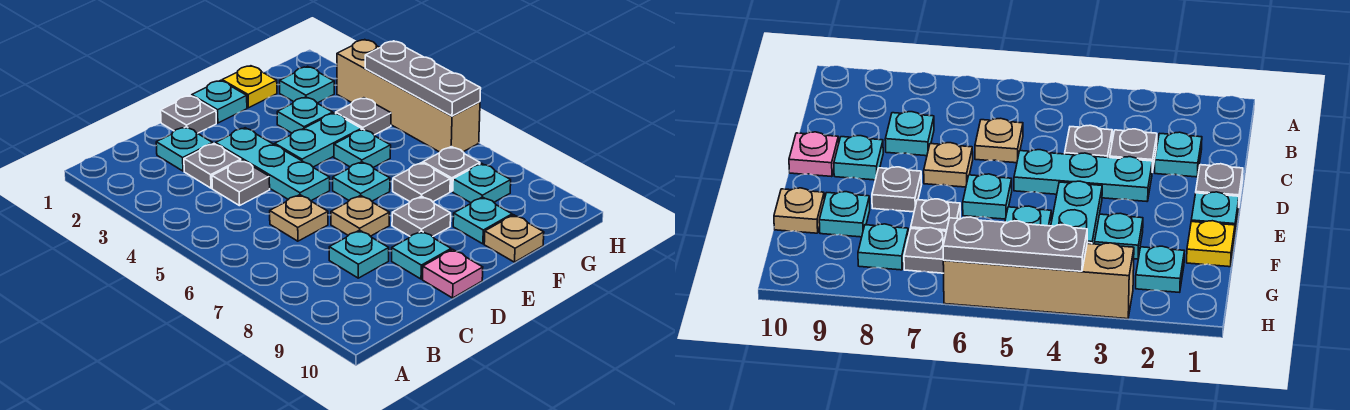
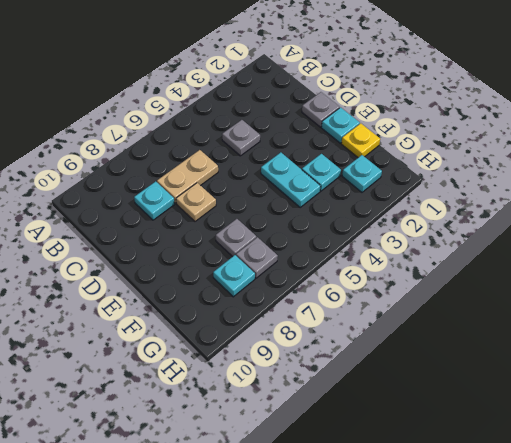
tan 1x2 plate [157,150,218,203] -> tan 1x1 plate [270,195,328,241]
none -> cyan 1x1 plate [156,127,213,171]
none -> grey 1x1 plate [184,144,241,188]
none -> cyan 1x3 plate [216,128,330,201]

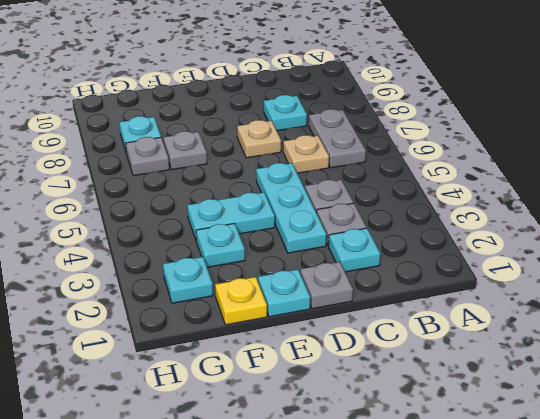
grey 1x2 plate [309,109,366,168] -> none
none -> cyan 1x1 plate [392,231,451,279]
none -> pink 1x1 plate [423,249,483,298]
none -> cyan 1x1 plate [333,162,390,201]

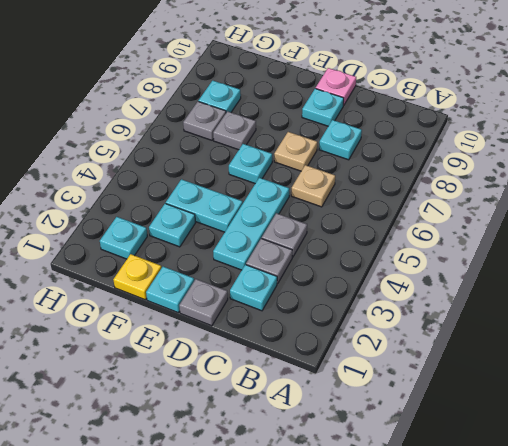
none -> grey 1x1 plate [392,196,451,237]
none -> cyan 1x1 plate [334,129,391,167]
none -> cyan 1x1 plate [453,197,512,244]

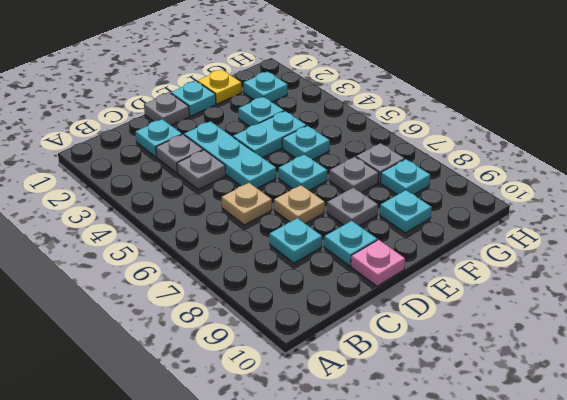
none -> tan 1x1 plate [484,215,544,262]
none -> grey 1x1 plate [336,98,391,135]
none -> tan 1x4 brick [337,40,480,152]

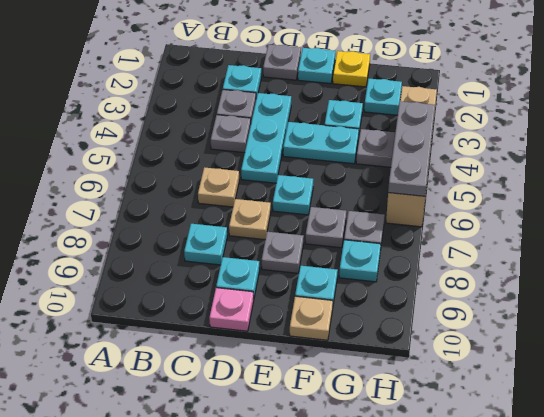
none -> cyan 1x1 plate [334,129,391,167]

